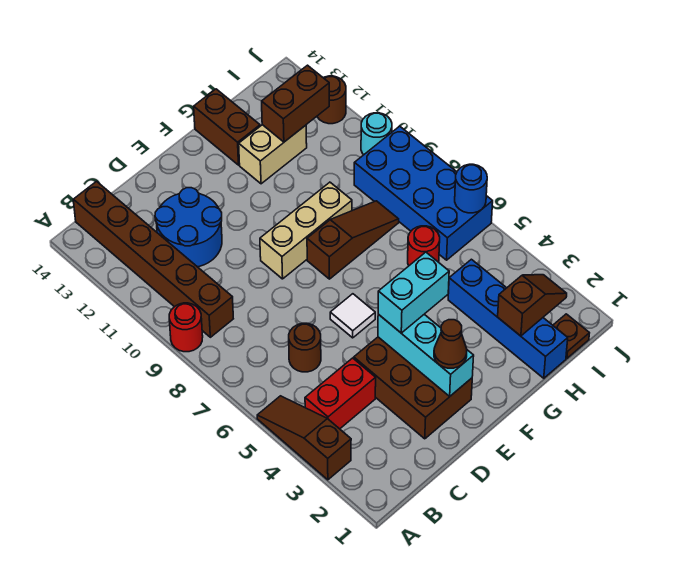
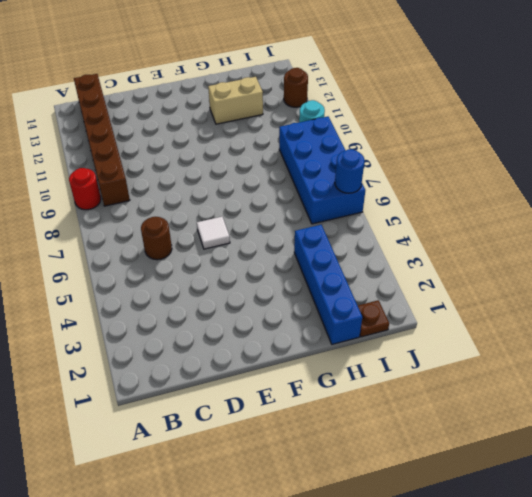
none -> brown 1x3 slope [257,396,351,480]
none -> red 1x2 brick [305,358,376,429]
none -> blue 2x2 round brick [155,188,222,267]

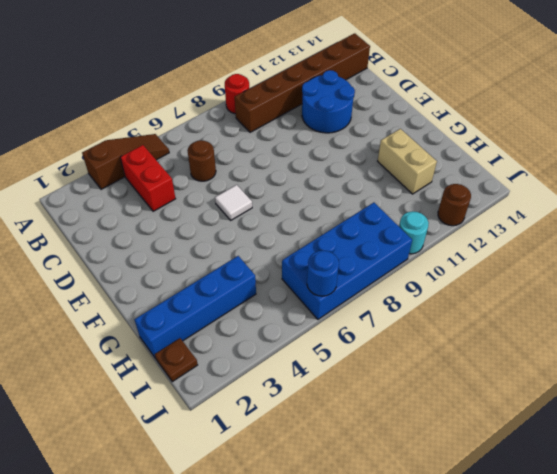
none -> brown 2x3 brick [354,337,472,439]
none -> tan 1x3 brick [260,182,352,279]
none -> brown 1x3 slope [307,201,399,279]

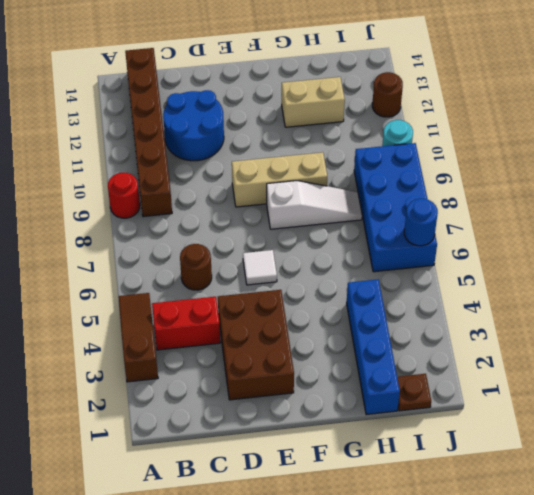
white 1x3 slope [267,181,362,229] -> brown 1x3 slope [307,201,399,279]
none -> brown 1x2 brick [194,89,260,165]
none -> red 1x1 round brick [408,226,440,265]
none -> cyan 1x3 brick [378,314,474,397]

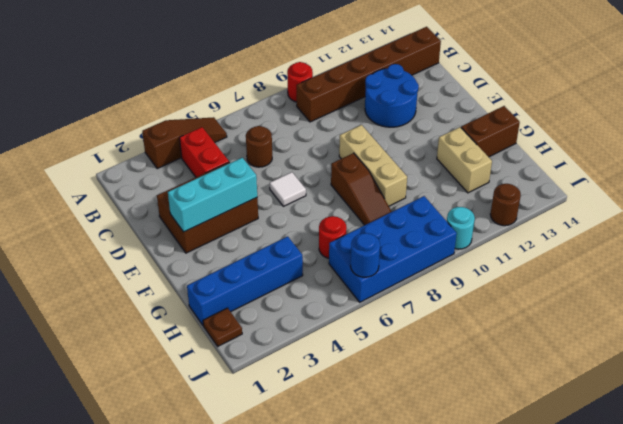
none -> brown 1x2 slope [498,275,567,336]
none -> brown 1x2 brick [262,65,329,142]
none -> brown 1x1 cone [434,320,467,368]

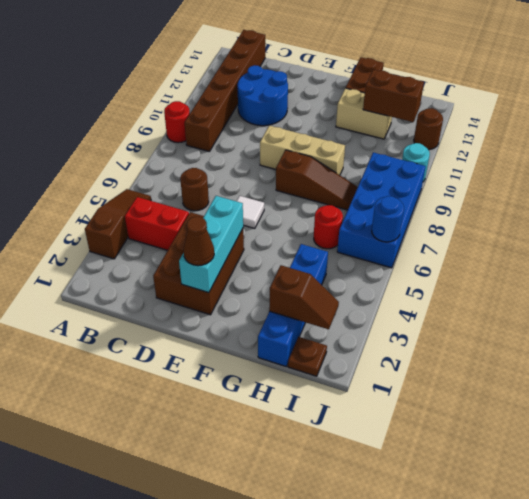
none -> cyan 1x2 brick [378,252,449,333]

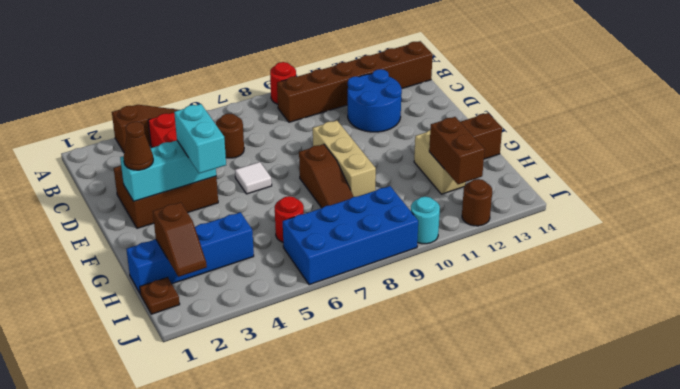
none -> blue 1x1 round brick [455,164,487,213]

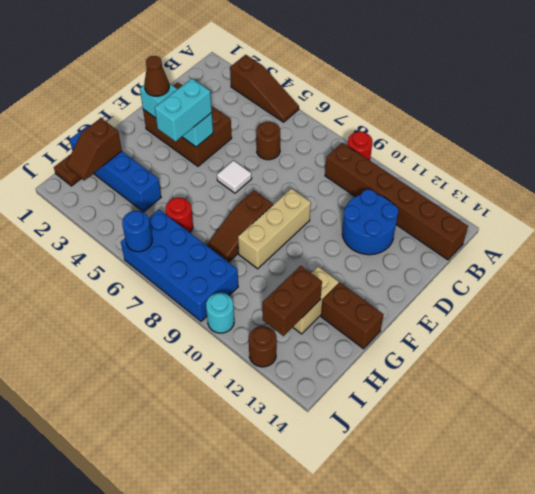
none -> red 1x2 brick [305,358,376,429]

